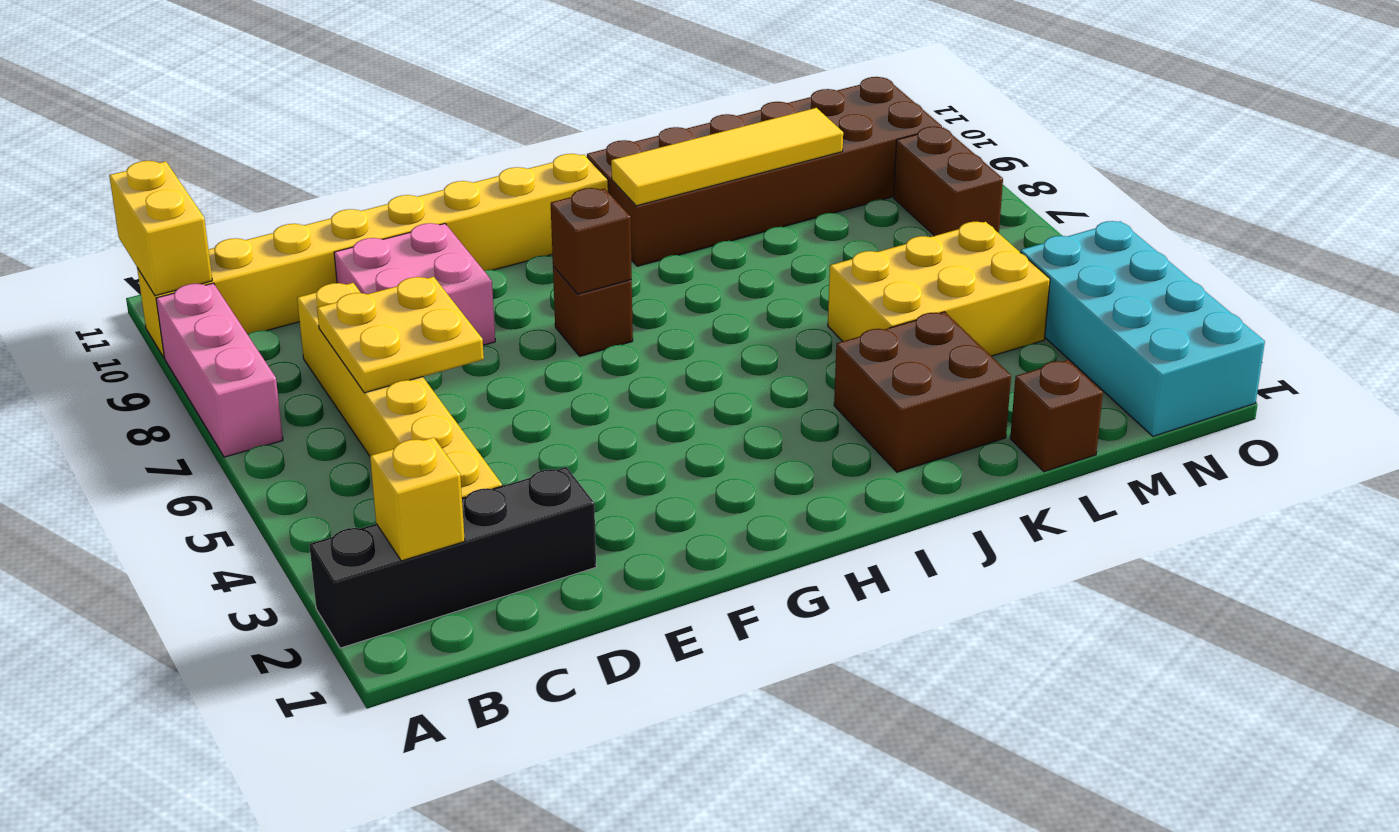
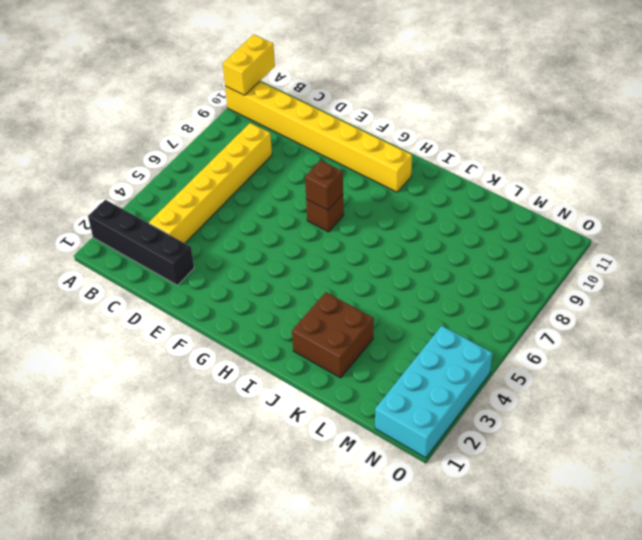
none -> pink 1x3 brick [156,283,283,457]
none -> pink 2x2 brick [334,223,495,345]
none -> brown 2x6 brick [587,77,942,266]

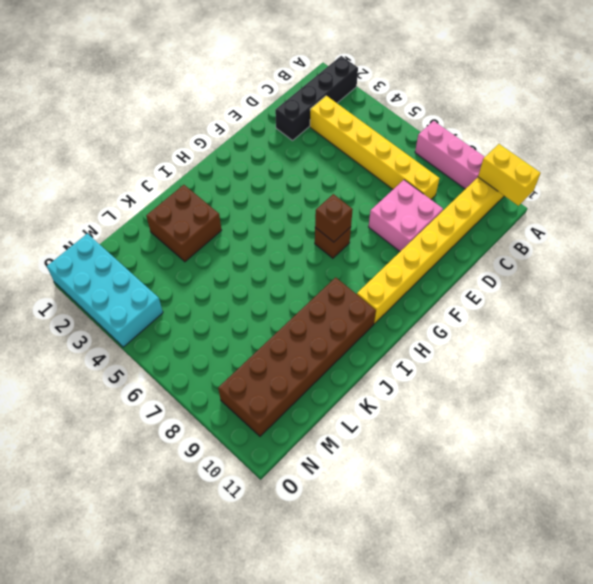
none -> yellow 2x3 brick [828,222,1050,356]
none -> brown 1x1 brick [1010,360,1103,472]
none -> brown 1x2 brick [894,126,1003,236]

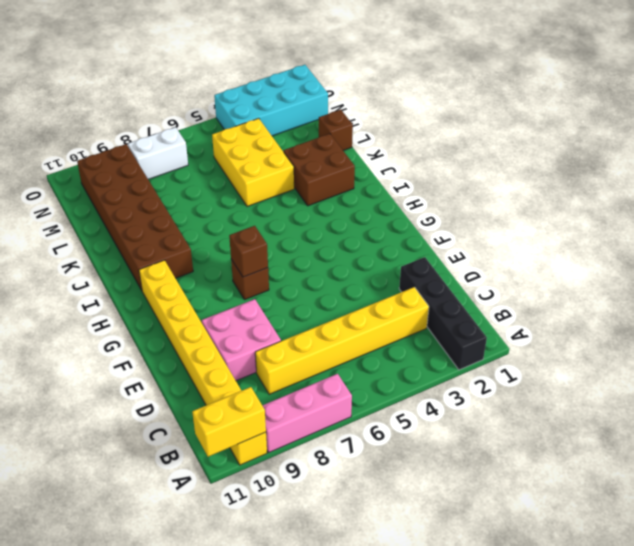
white 1x2 brick [128,127,188,179] -> brown 1x2 brick [894,126,1003,236]
none -> yellow 1x1 brick [370,437,465,561]
none -> yellow 2x2 plate [317,277,484,393]
none -> yellow 1x4 tile [611,108,843,206]

